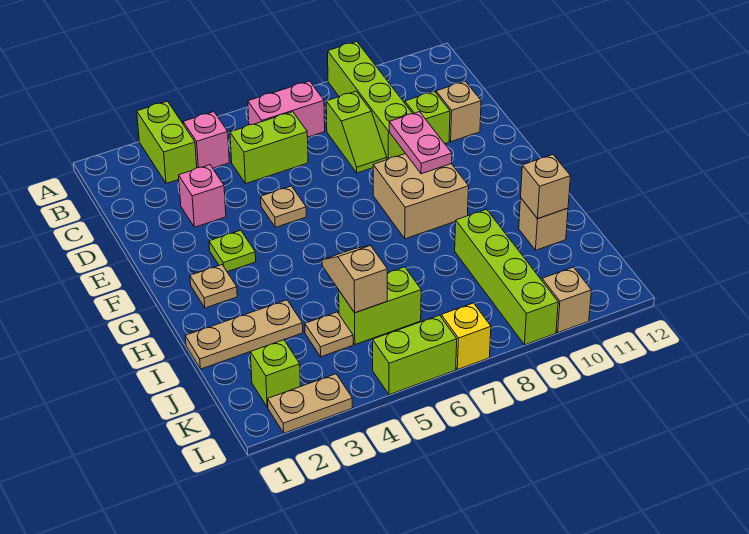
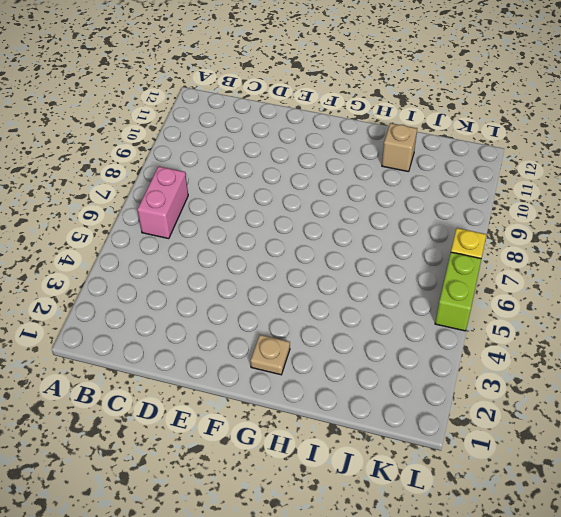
none -> lime 1x2 brick [137,101,197,183]
none -> lime 1x4 brick [328,42,413,160]
none -> pink 1x1 brick [183,112,229,168]

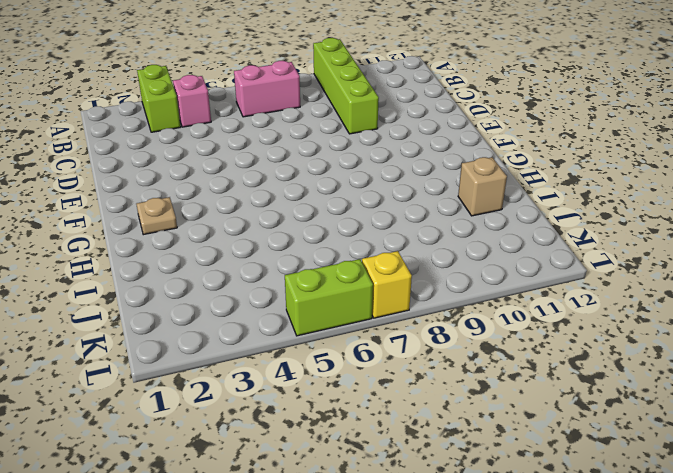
none -> lime 1x2 brick [230,112,308,184]
none -> lime 1x2 slope [326,91,387,173]
none -> pink 1x1 brick [179,165,226,227]

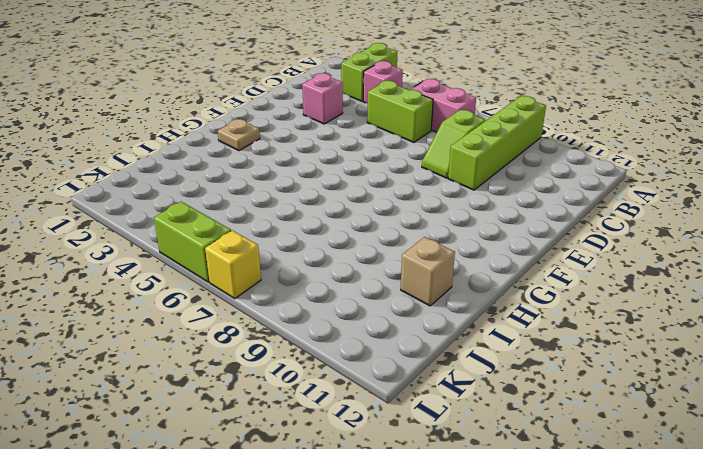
none -> lime 1x1 brick [405,91,450,144]
none -> tan 1x1 brick [436,81,481,142]
none -> tan 1x1 plate [261,186,306,227]

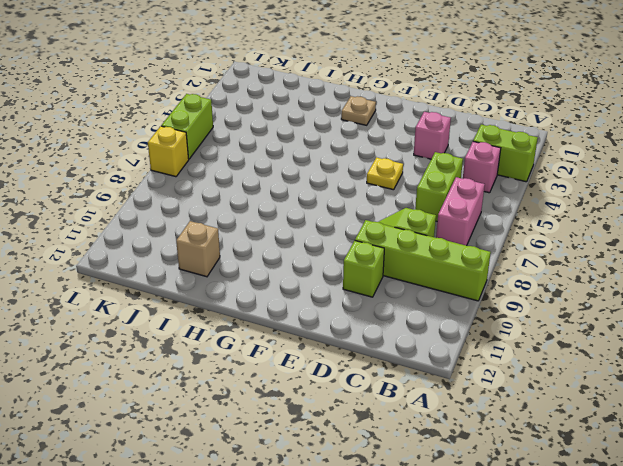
yellow 1x1 plate [367,157,403,190] -> tan 1x1 plate [261,186,306,227]
none -> tan 1x1 brick [436,81,481,142]
none -> lime 1x1 plate [209,230,256,272]
none -> tan 2x2 brick [373,154,469,239]

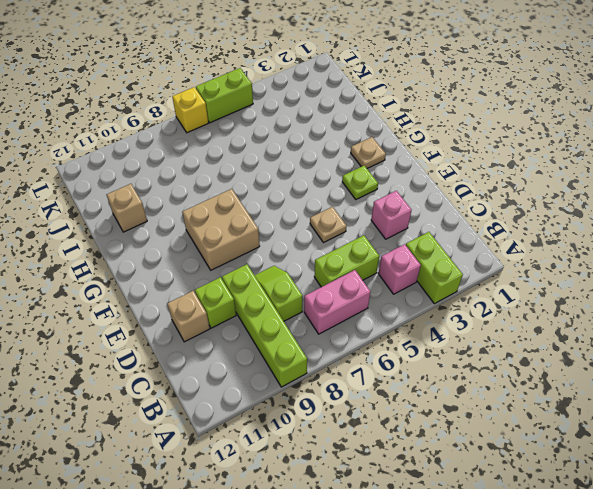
none -> tan 1x3 plate [185,300,303,369]
none -> lime 1x4 brick [455,209,558,345]
none -> tan 1x1 plate [305,312,353,357]

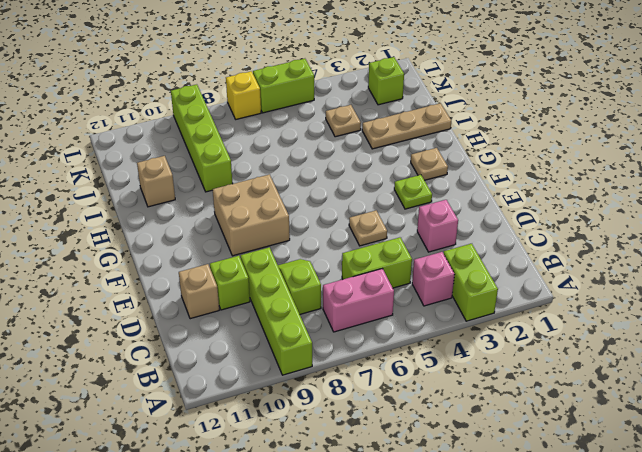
none -> lime 1x2 brick [339,267,421,345]
none -> tan 1x2 plate [268,374,353,433]
none -> tan 1x1 brick [542,267,591,333]

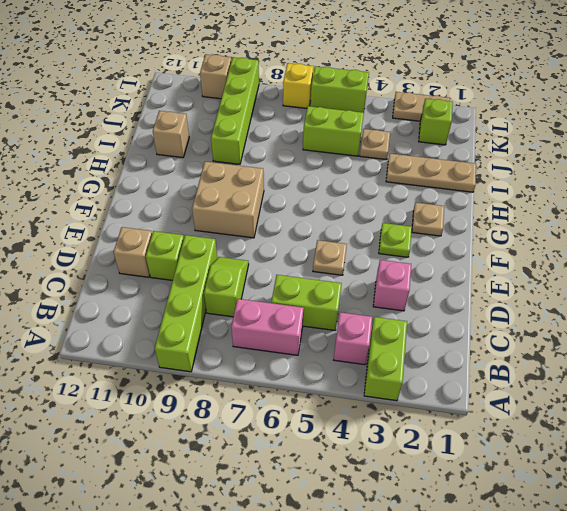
none -> pink 1x2 plate [389,112,452,174]
none -> tan 1x2 slope [322,246,387,313]
none -> tan 1x1 brick [521,155,571,219]

